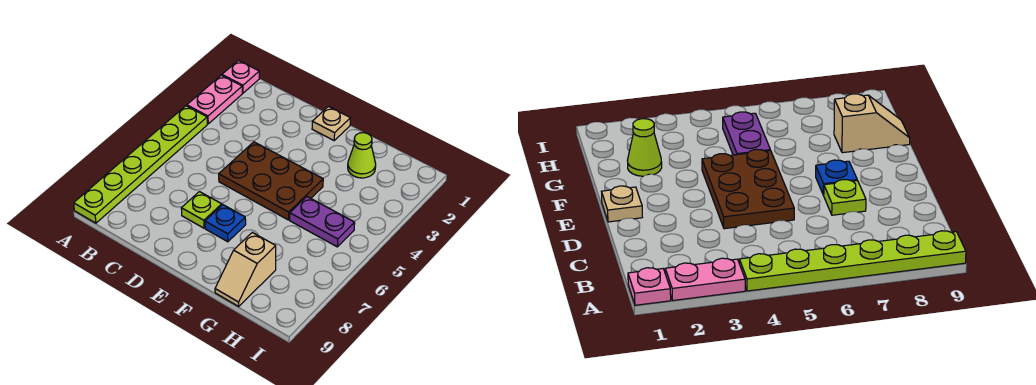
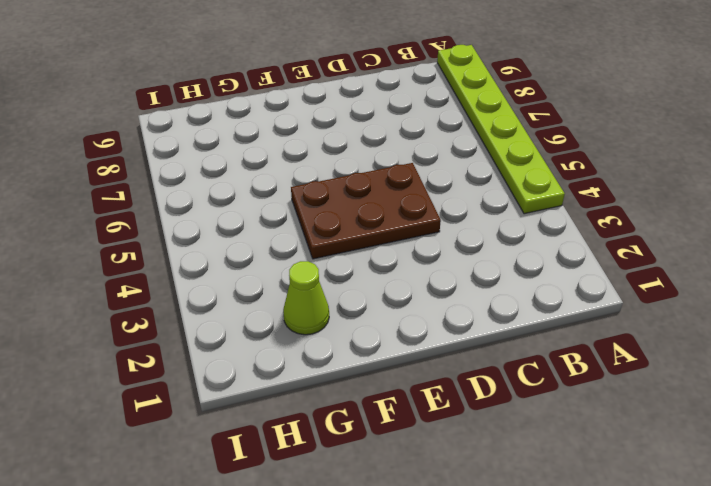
none -> pink 1x1 plate [222,60,259,93]
none -> pink 1x2 plate [187,75,242,124]

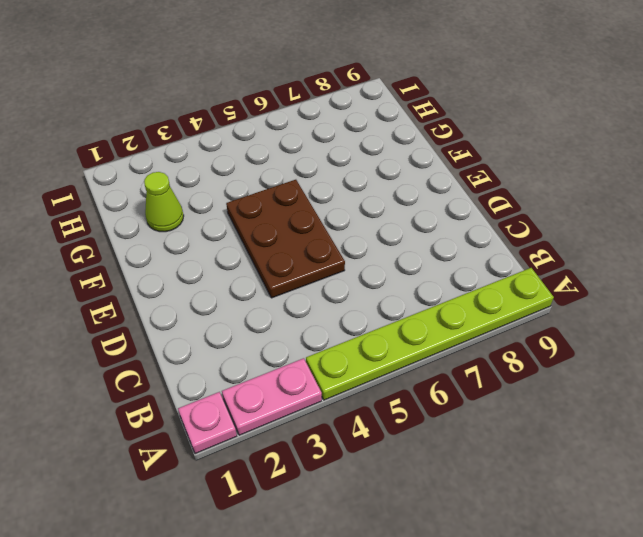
none -> lime 1x1 plate [181,192,222,228]
none -> tan 1x1 plate [312,107,350,140]

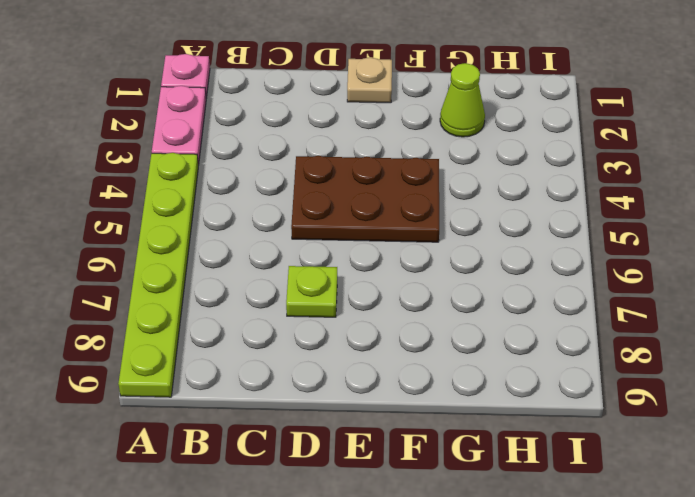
none -> blue 1x1 plate [205,205,246,242]
none -> purple 1x2 plate [290,197,355,247]

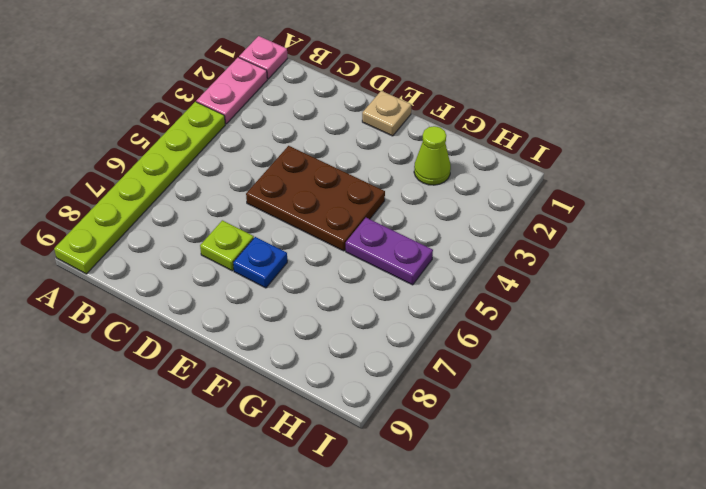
none -> tan 1x2 slope [215,232,276,306]

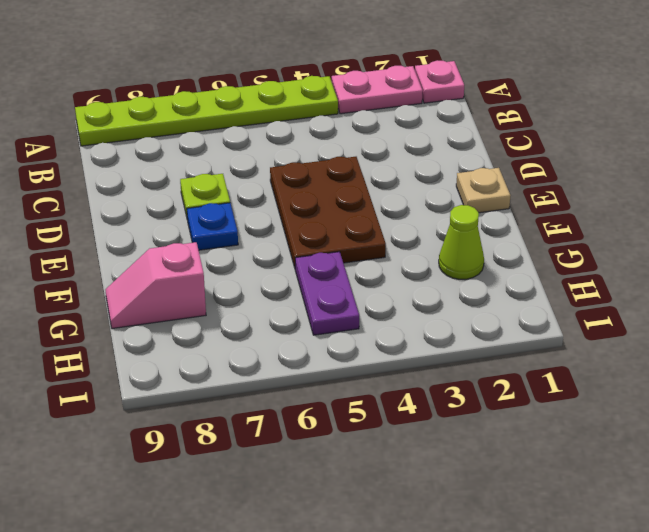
pink 1x2 slope [105,242,206,329] -> tan 1x2 slope [215,232,276,306]

